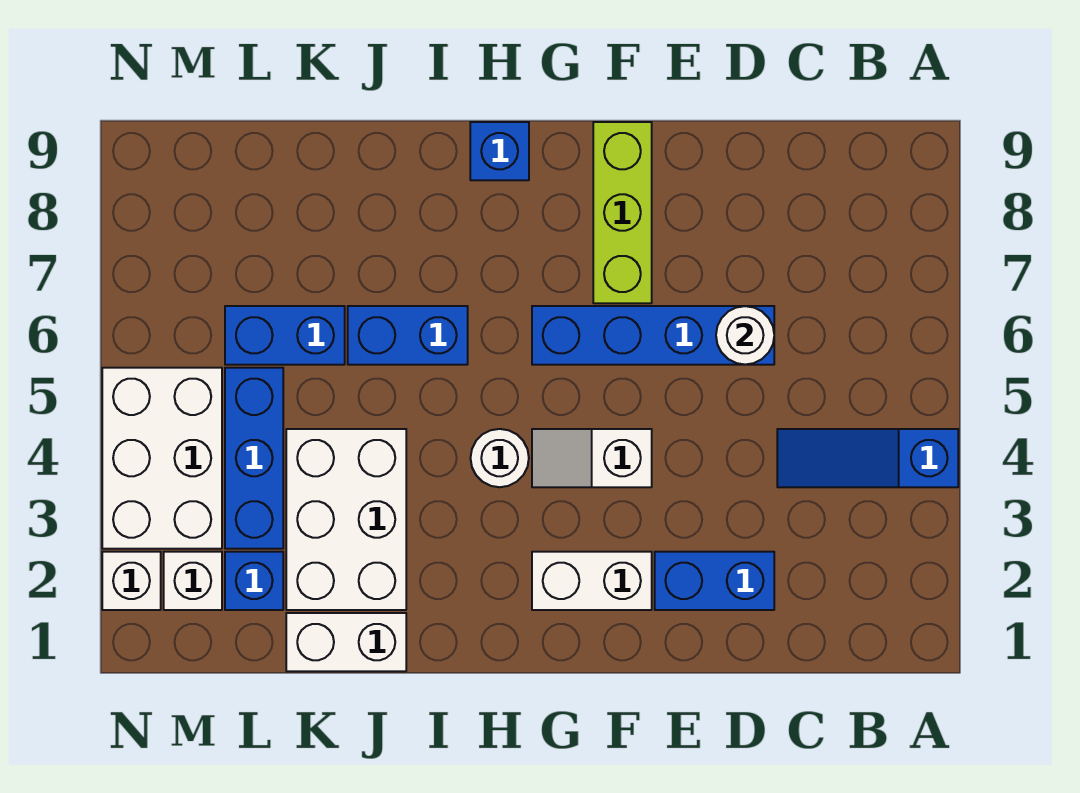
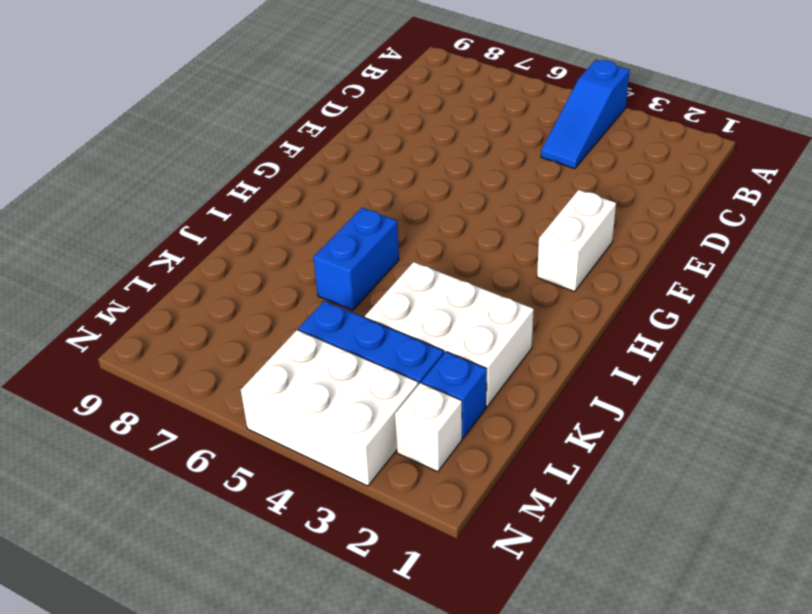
none -> blue 1x2 brick [655,552,774,610]
none -> blue 1x4 brick [532,306,774,365]
none -> white 1x2 slope [532,429,652,487]

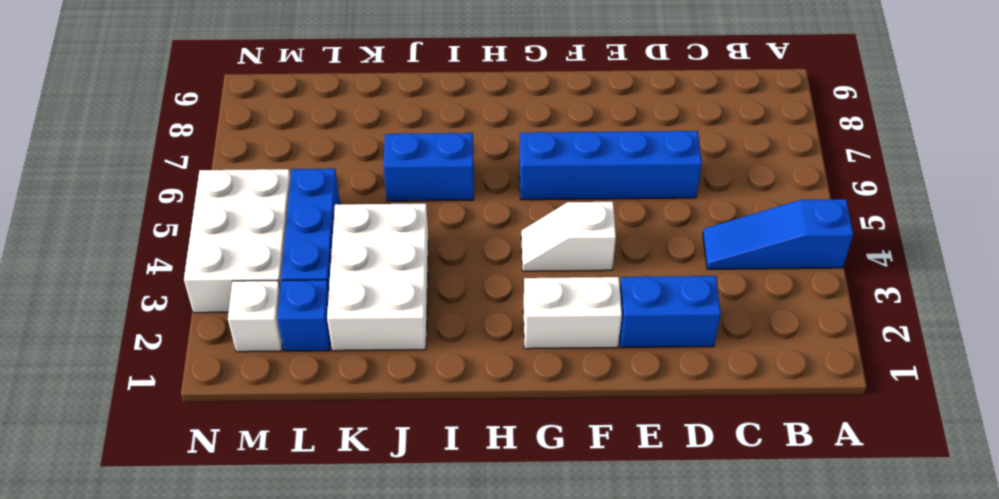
none -> lime 1x3 brick [593,122,652,303]
none -> white 1x1 round brick [471,429,529,487]
none -> blue 1x1 brick [470,122,529,180]

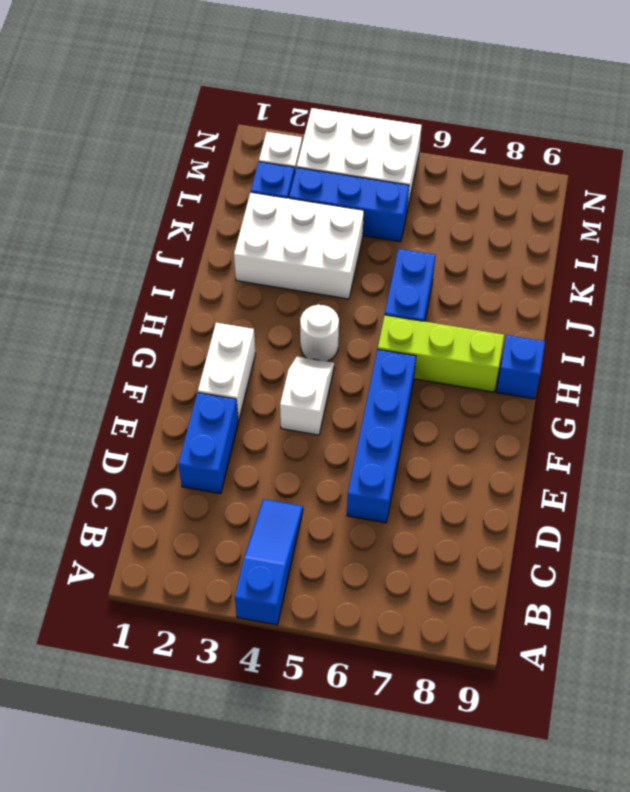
lime 1x3 brick [378,315,504,392] -> lime 1x3 brick moved to [593,122,652,303]
none -> white 1x2 brick [286,613,406,671]
none -> blue 1x2 brick [225,306,345,365]
none -> white 1x1 brick [102,552,161,610]

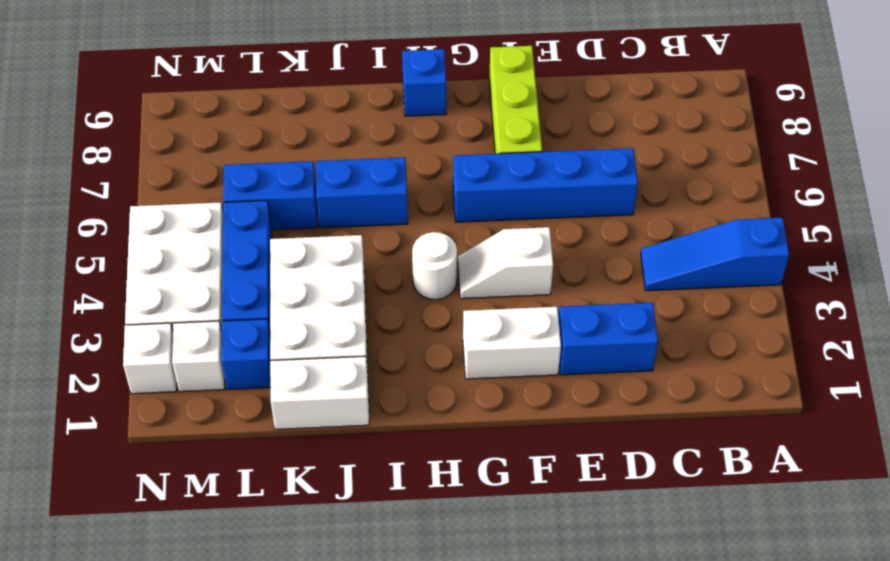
none -> white 1x1 round brick [716,306,774,365]

